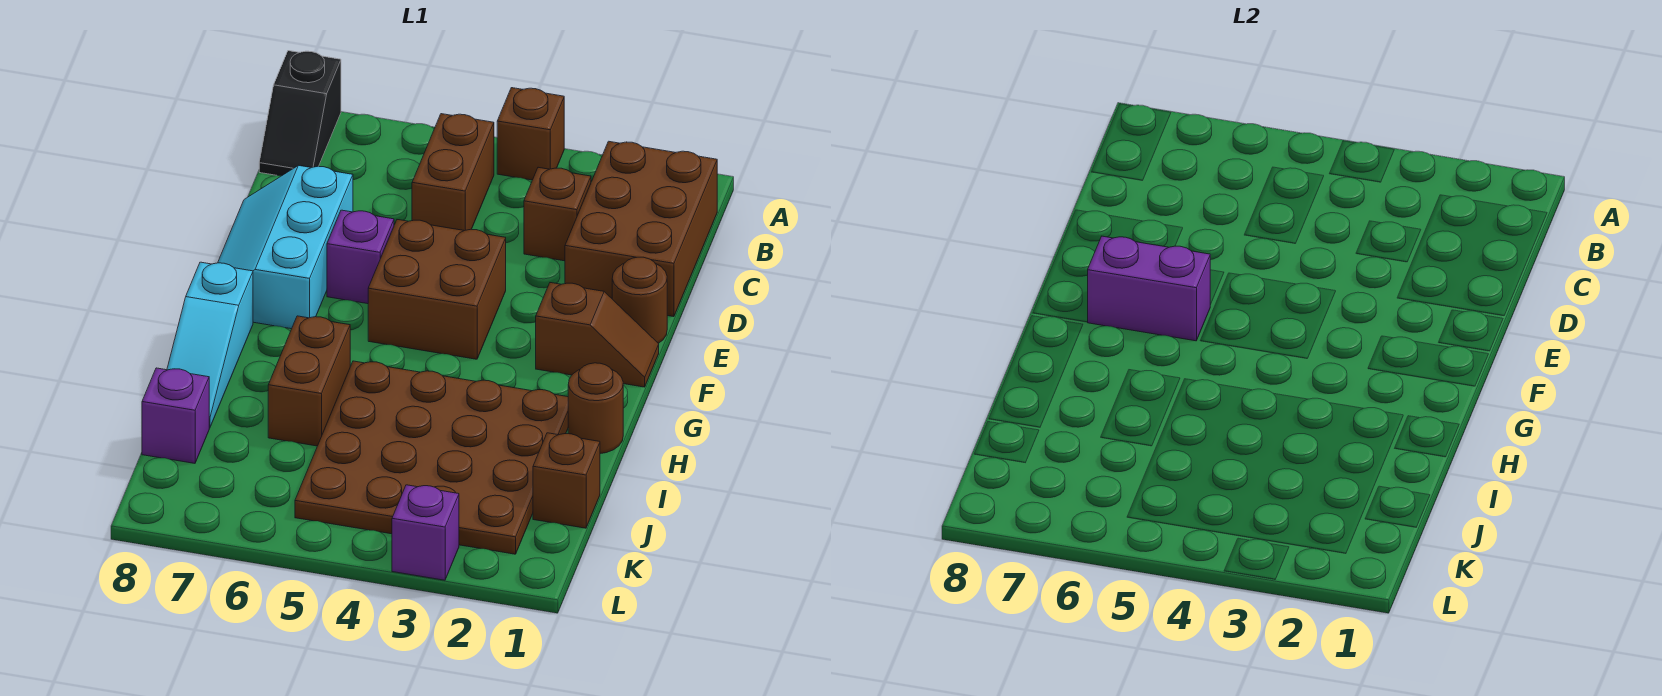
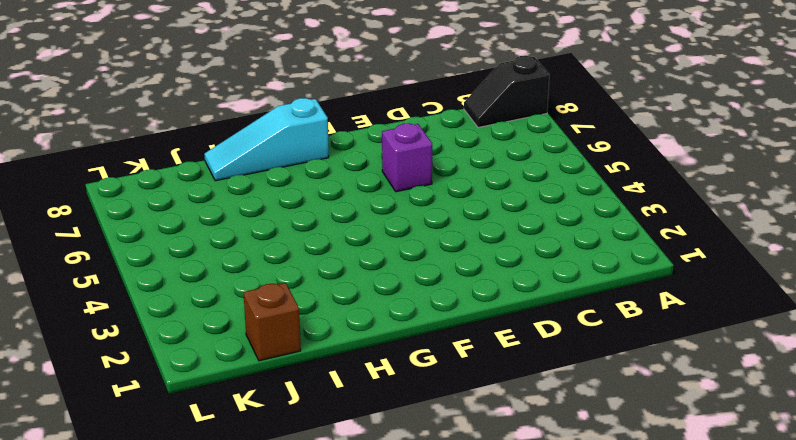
none -> brown 1x1 brick [497,88,564,180]
none -> brown 2x3 brick [565,141,717,317]
none -> brown 1x2 brick [412,114,494,231]

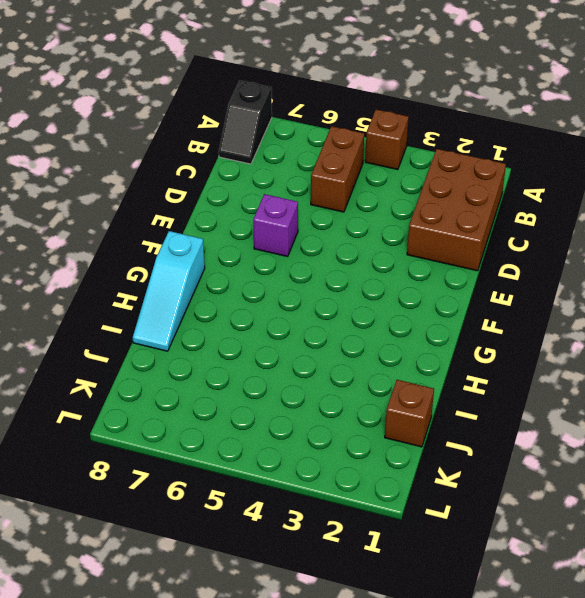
none -> brown 1x1 brick [524,167,591,261]
none -> cyan 2x3 slope [218,165,353,329]
none -> brown 1x1 round brick [612,257,667,343]

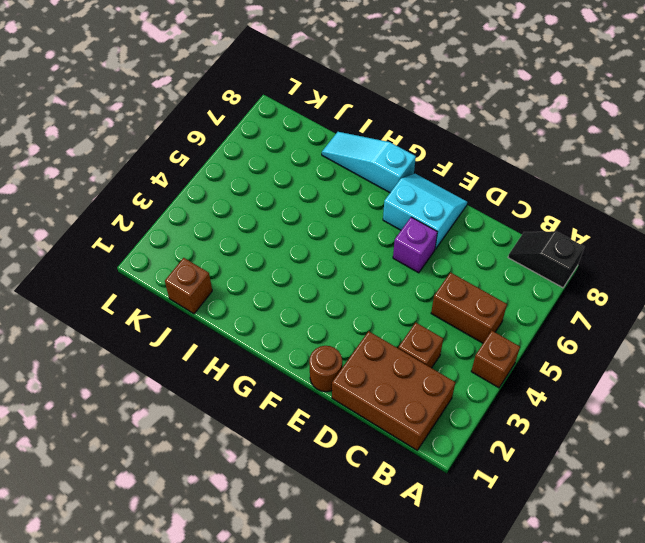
cyan 2x2 slope [383,174,467,249] -> cyan 2x3 slope [218,165,353,329]
none -> brown 2x2 brick [368,220,506,359]
none -> brown 1x2 slope [536,283,659,387]
none -> brown 1x1 round brick [568,363,623,454]

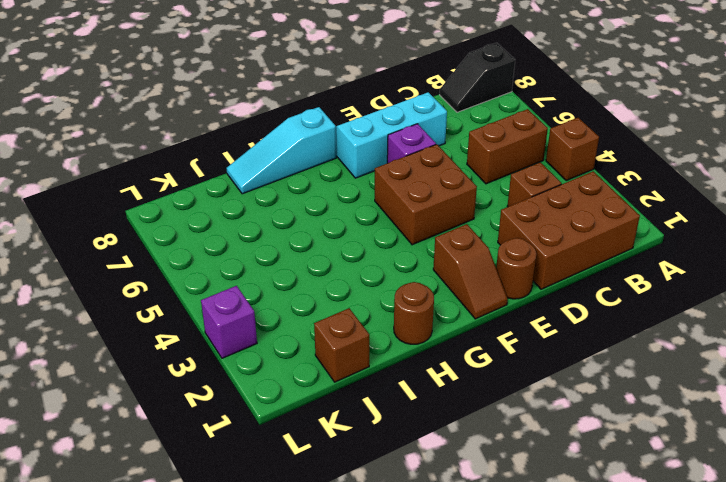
none -> brown 4x4 plate [295,361,568,554]
none -> brown 1x2 brick [268,316,350,446]
none -> purple 1x1 brick [142,368,209,463]

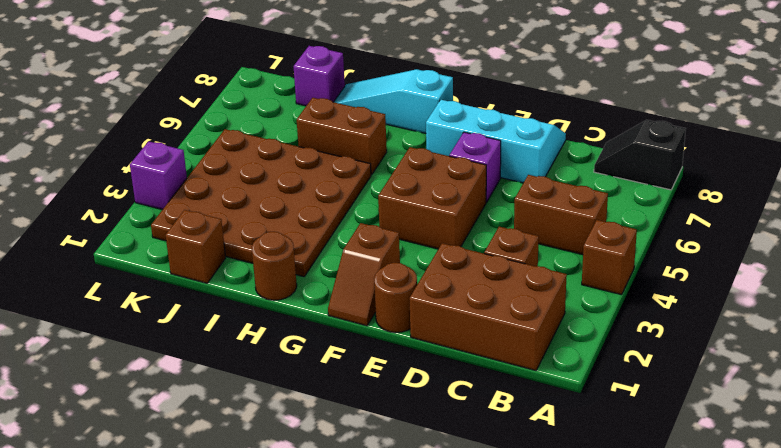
none -> purple 1x2 brick [1088,236,1211,341]

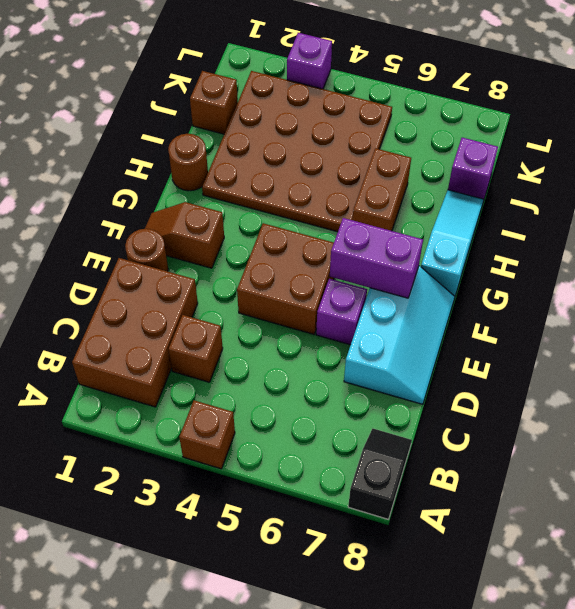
none -> brown 1x2 brick [412,114,494,231]

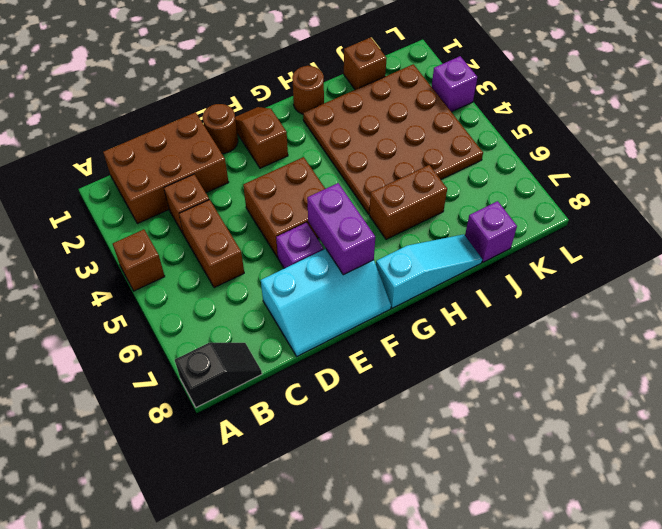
brown 1x2 brick [179,200,244,288] -> brown 1x2 brick turned to [412,114,494,231]

